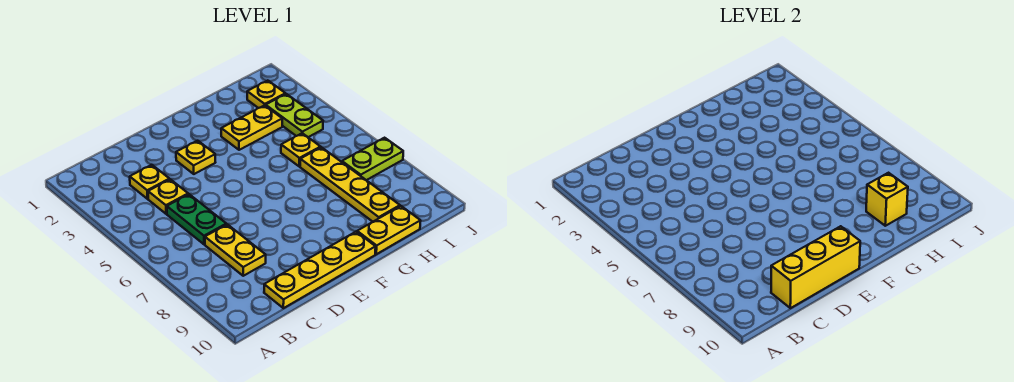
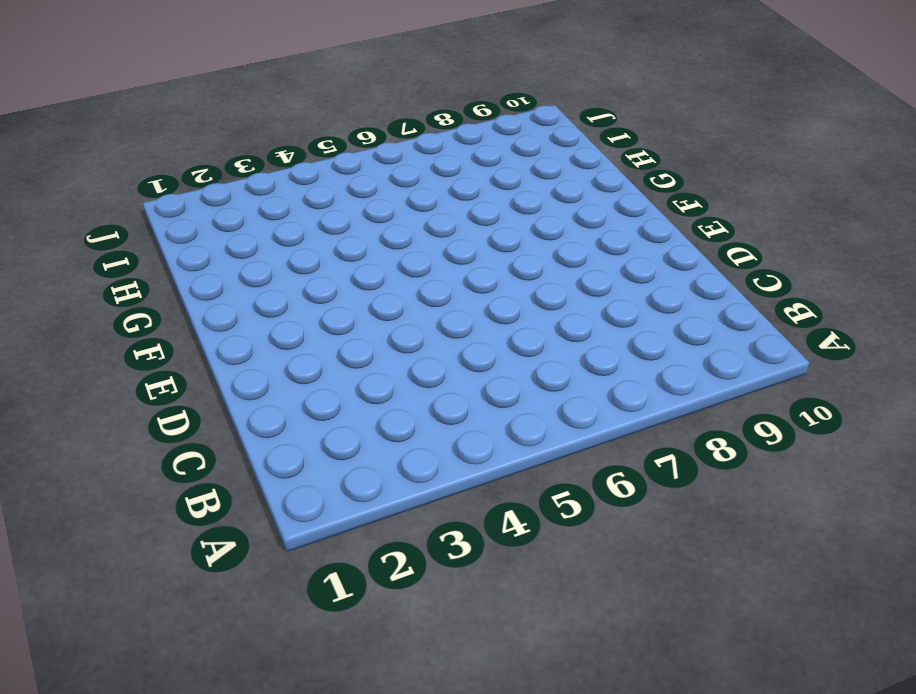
none -> yellow 1x1 plate [130,165,169,199]
none -> yellow 1x1 plate [148,179,188,214]
none -> green 1x2 plate [167,194,226,244]

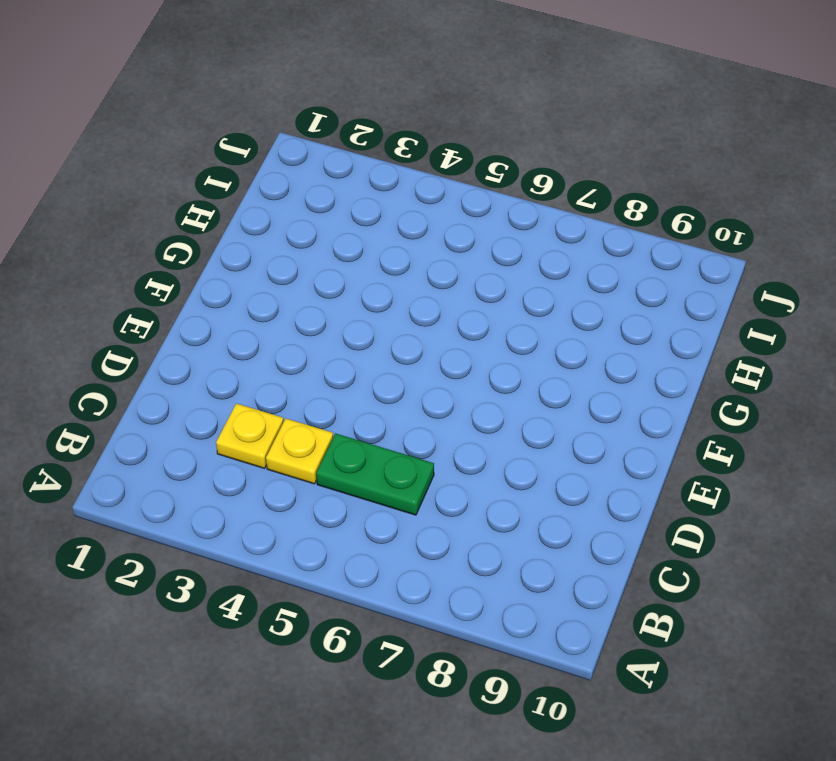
none -> yellow 1x2 plate [205,224,266,276]
none -> yellow 1x4 plate [264,232,376,308]
none -> yellow 1x1 plate [176,141,215,174]

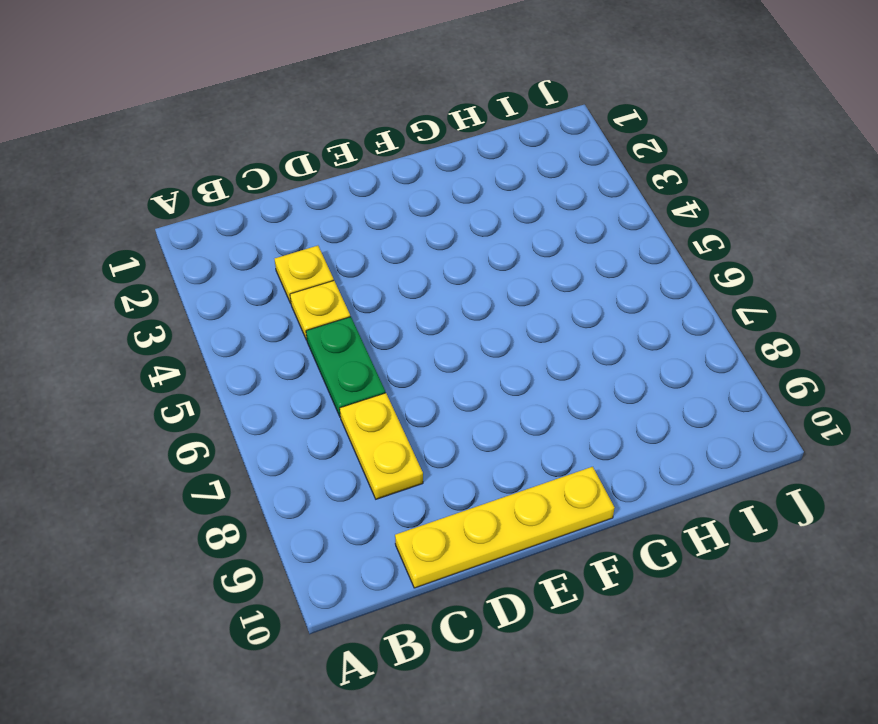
none -> yellow 1x1 plate [176,141,215,174]
none -> yellow 1x2 plate [221,105,282,150]
none -> yellow 1x2 plate [357,206,421,254]

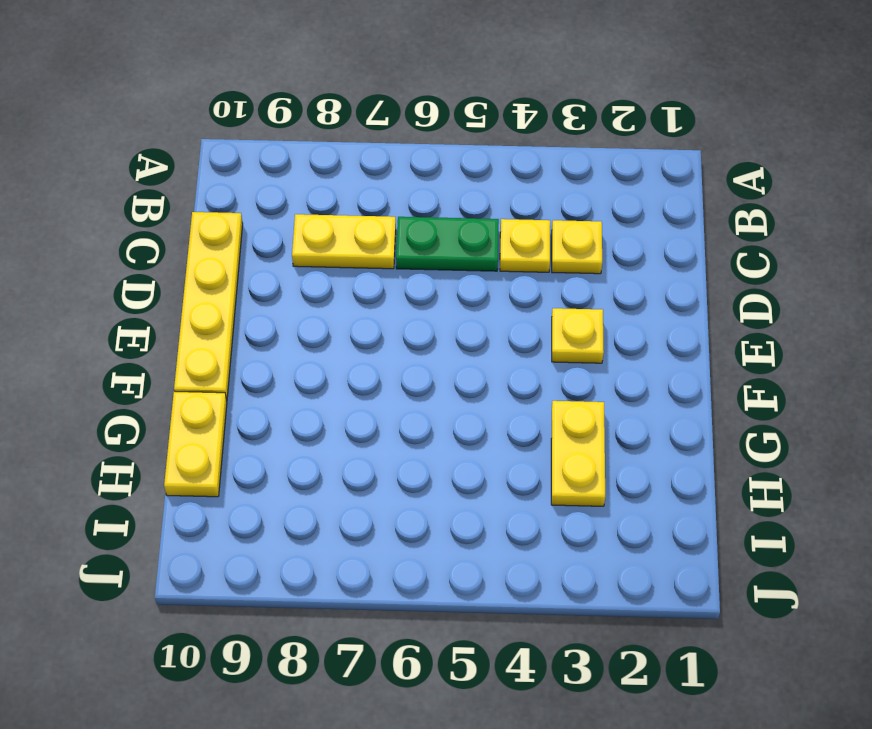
none -> yellow 1x1 plate [281,133,321,166]
none -> yellow 1x4 plate [300,147,400,222]
none -> yellow 1x1 plate [247,81,285,108]

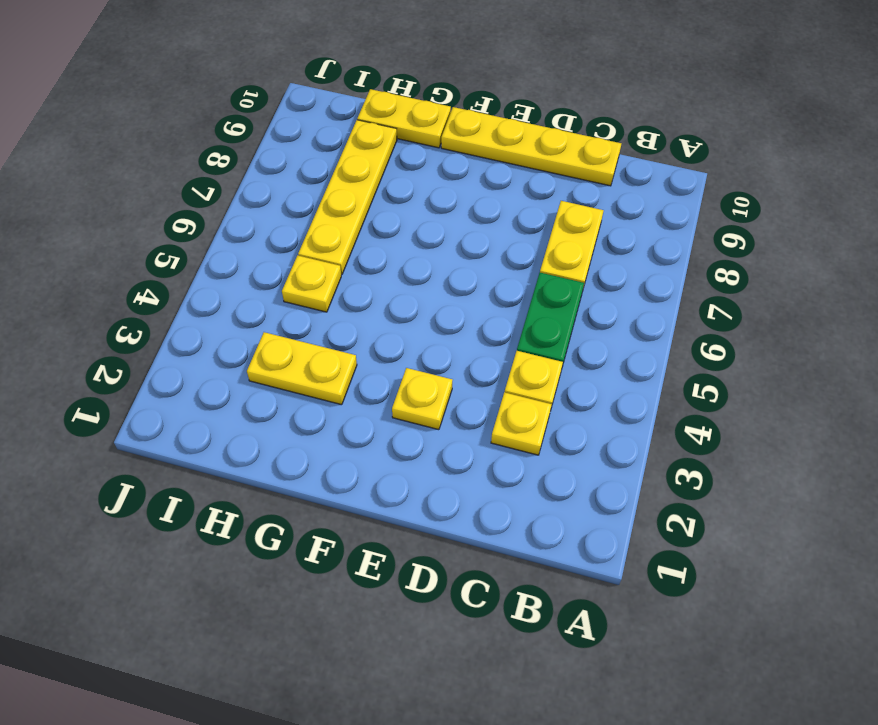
none -> yellow 1x1 plate [247,81,285,108]
none -> lime 1x2 plate [266,94,323,137]
none -> lime 1x2 plate [342,138,403,180]

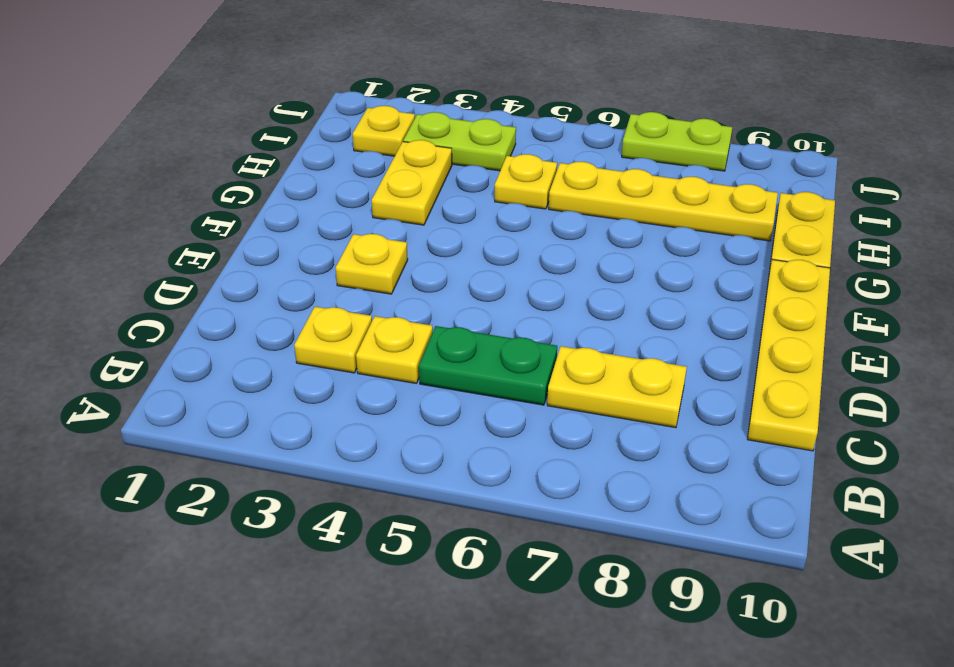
lime 1x2 plate [622,112,732,171] -> lime 1x2 plate turned to [342,138,403,180]
none -> yellow 1x3 brick [771,226,860,308]
none -> yellow 1x1 brick [866,173,908,226]

